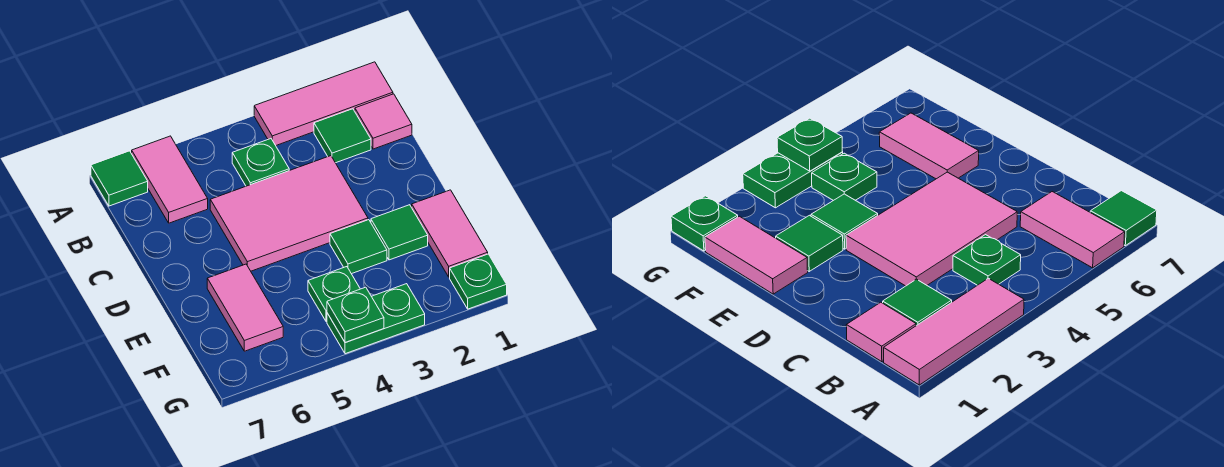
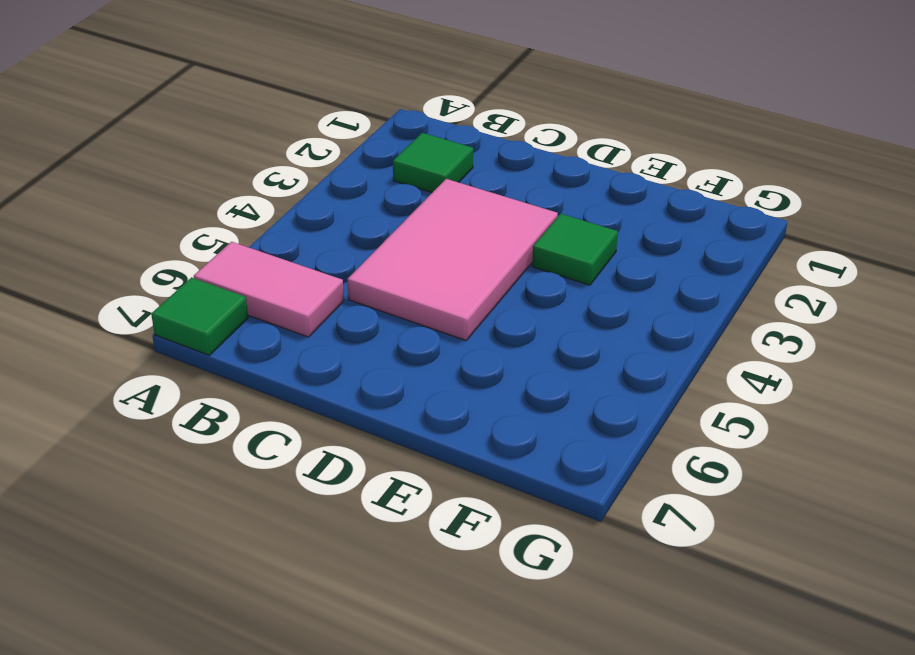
none -> pink 1x3 tile [254,62,393,145]
none -> pink 1x1 tile [355,94,412,149]
none -> green 1x1 plate [232,139,289,186]

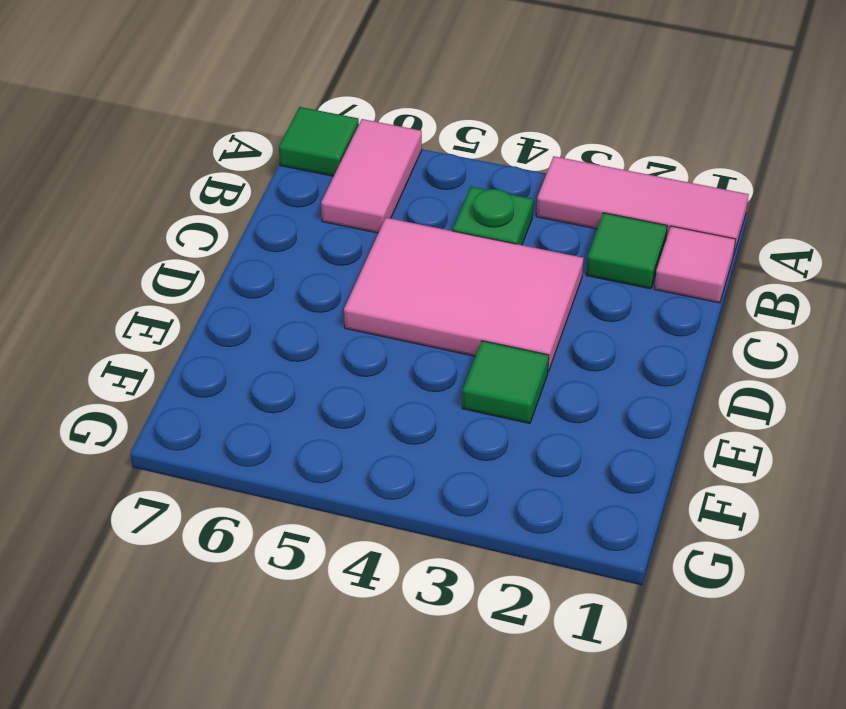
none -> pink 1x2 tile [412,190,488,277]
none -> green 1x1 tile [371,205,428,260]
none -> pink 1x2 tile [207,264,283,351]

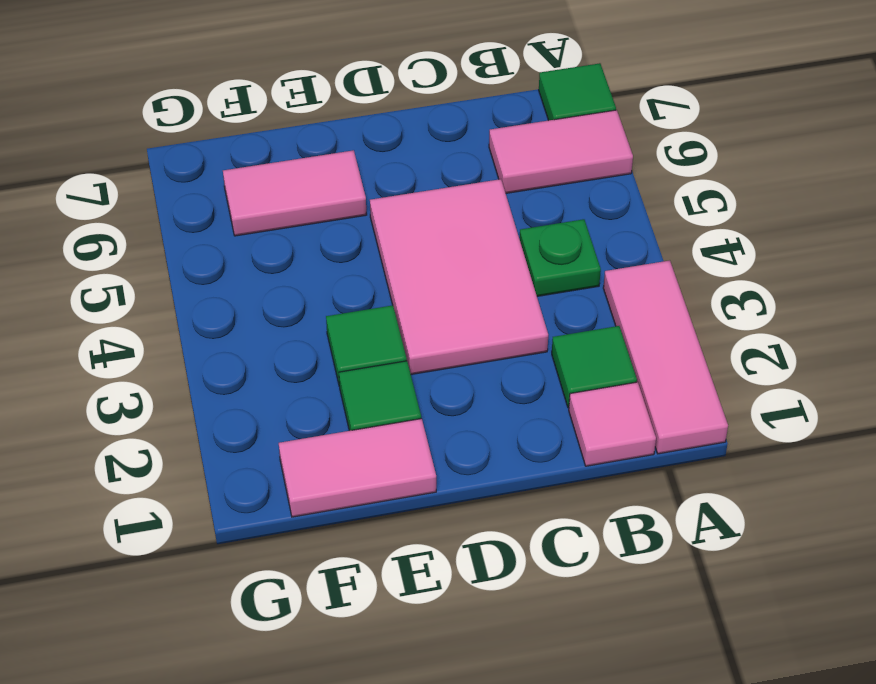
none -> green 1x1 plate [308,267,360,322]
none -> green 1x1 plate [450,254,507,309]
none -> green 1x2 plate [327,284,425,354]

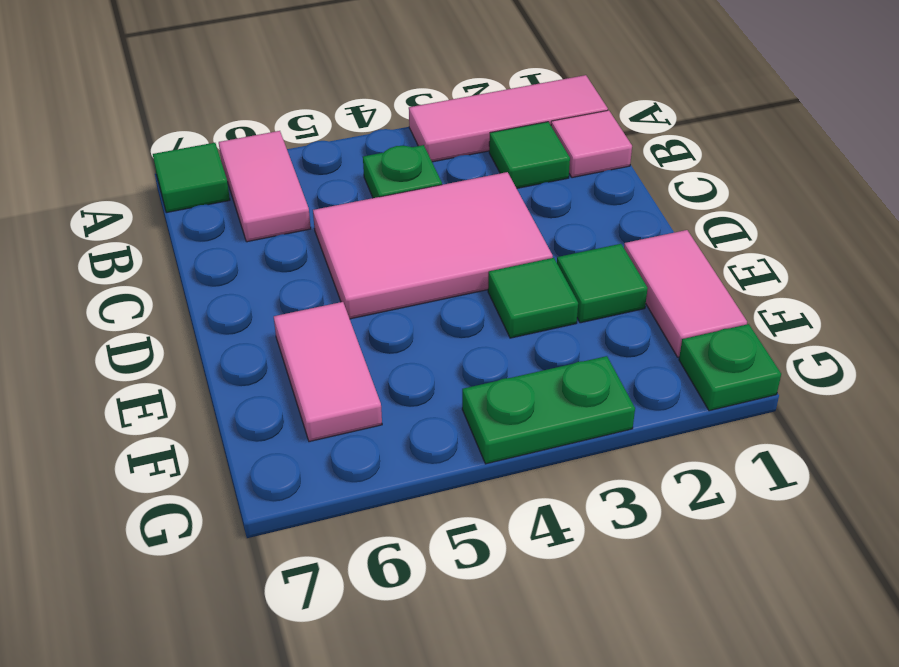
none -> green 1x1 plate [308,267,360,322]
none -> green 1x1 plate [327,287,384,343]

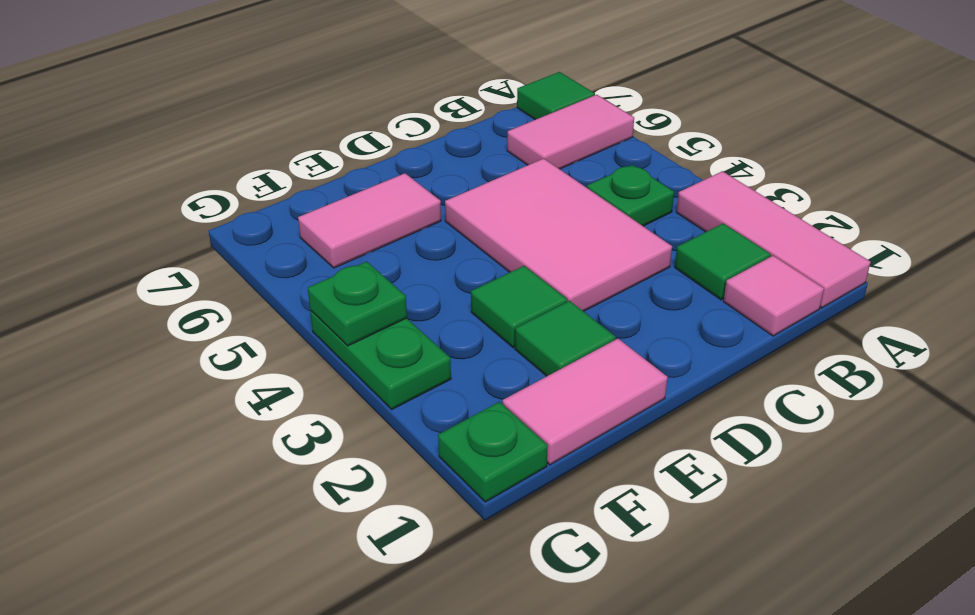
none -> green 1x1 plate [308,267,360,322]

